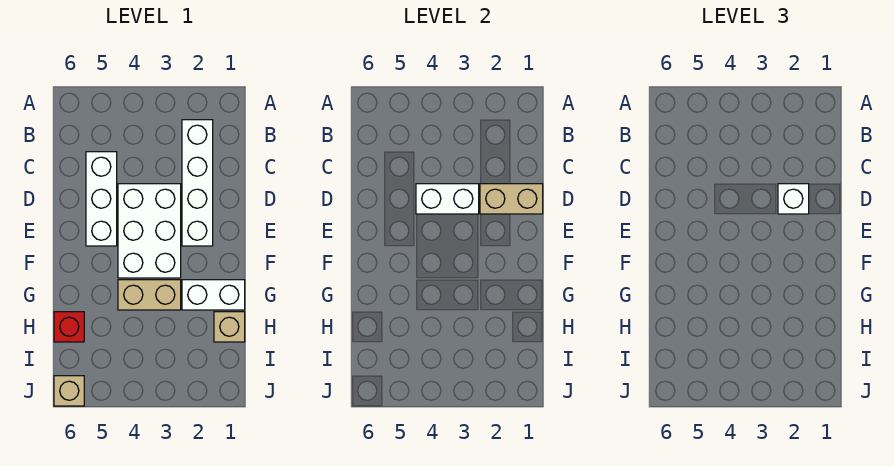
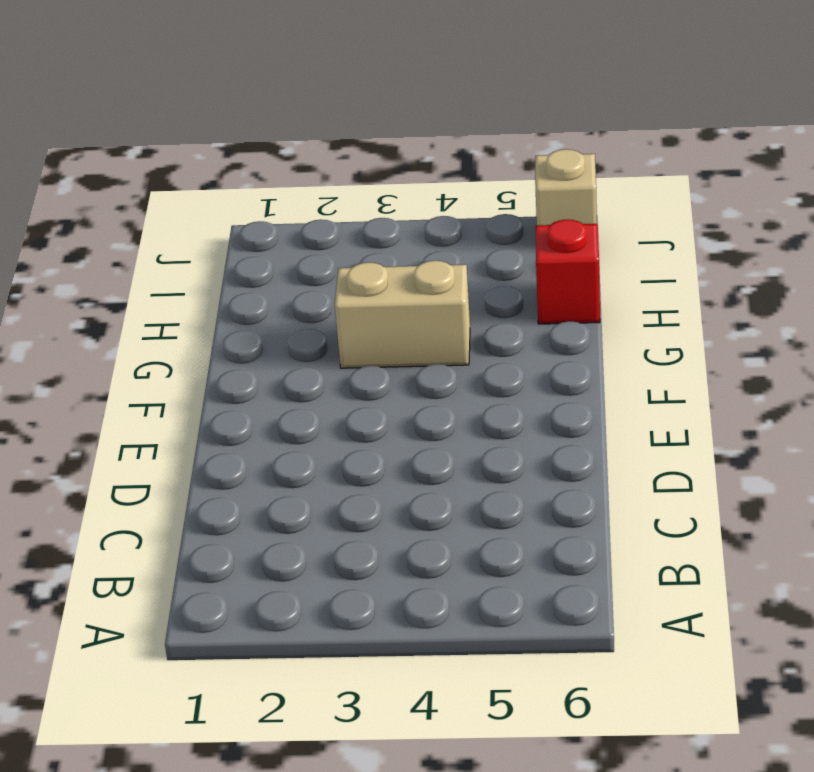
none -> white 1x4 brick [182,120,213,246]
none -> white 1x3 brick [86,152,117,246]

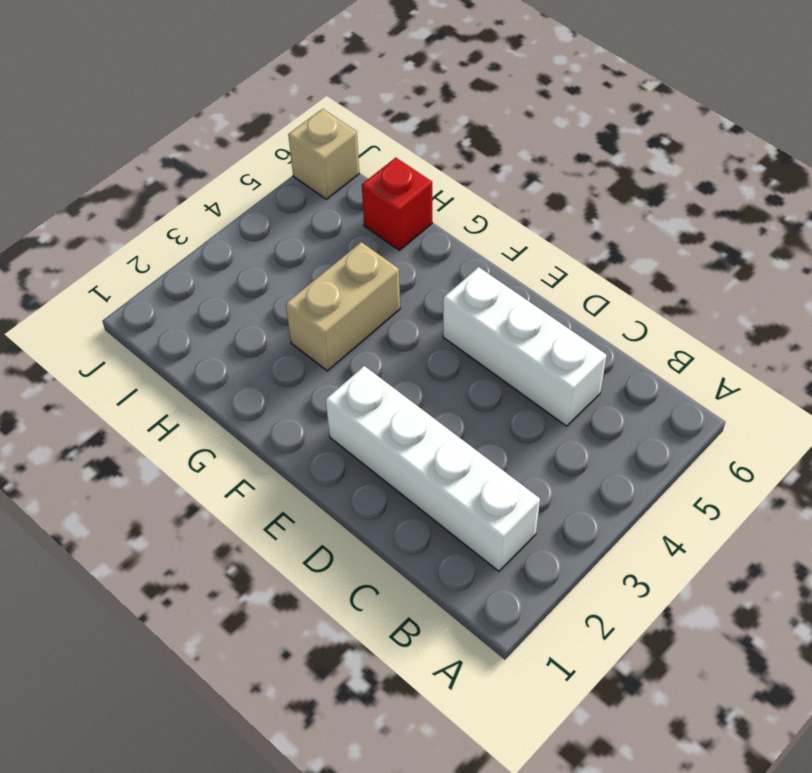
none -> white 2x3 brick [118,184,181,278]
none -> white 1x2 brick [182,280,245,310]

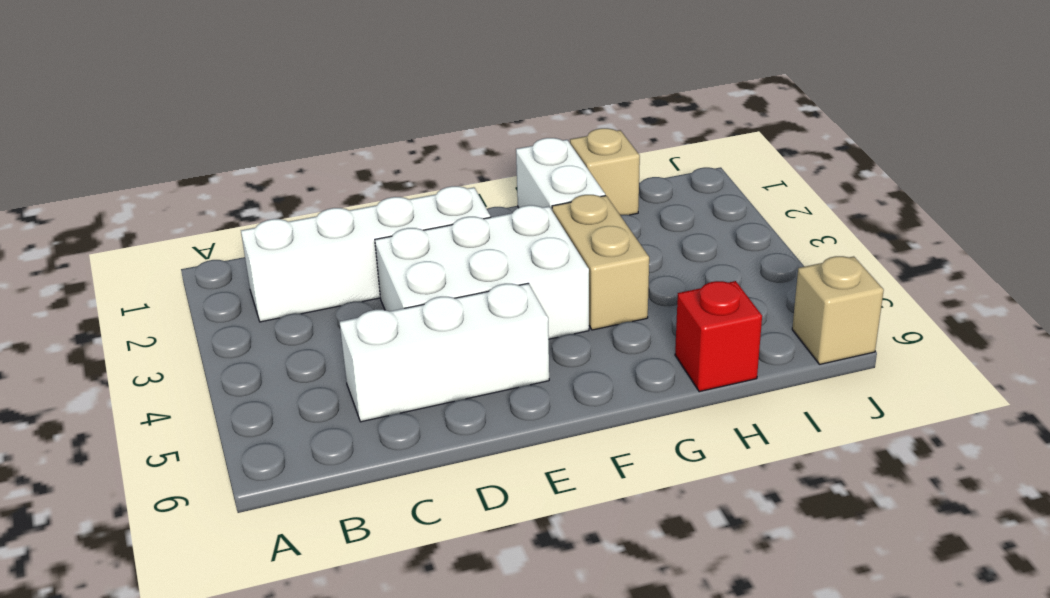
none -> tan 1x2 brick [480,184,543,214]
none -> white 1x2 brick [416,184,479,214]

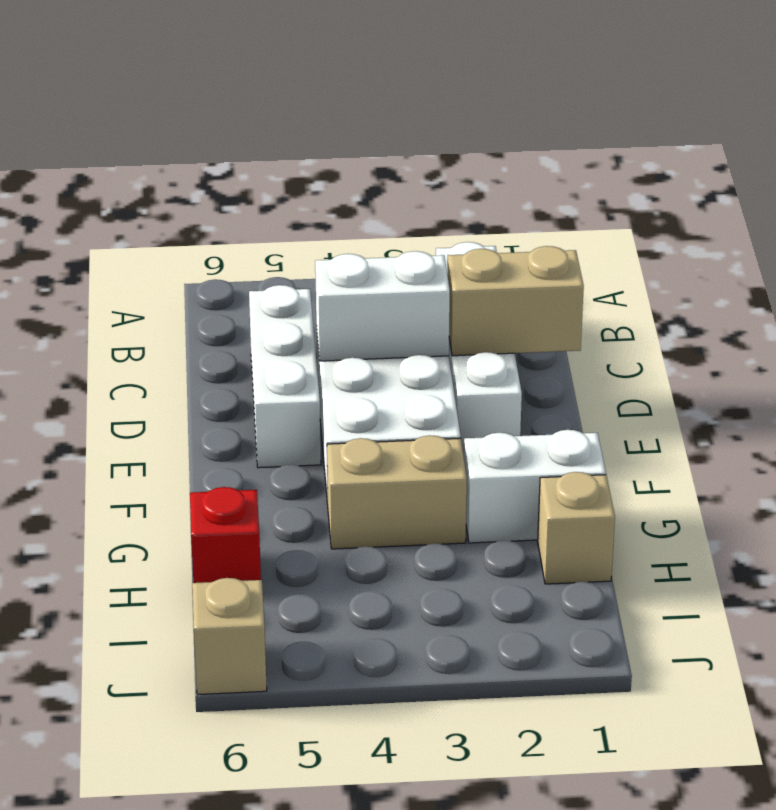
none -> white 1x1 brick [778,184,809,214]

